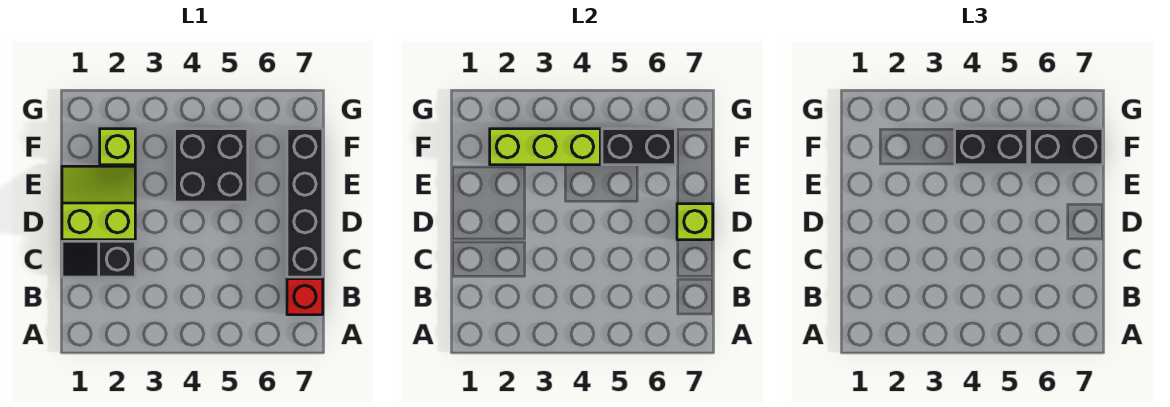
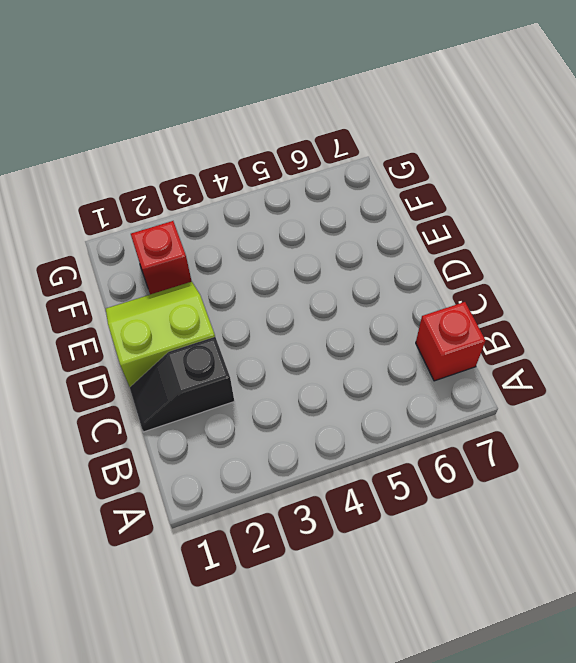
red 1x1 brick [131,221,192,294] -> lime 1x1 brick [100,129,135,165]
none -> black 1x4 brick [287,129,323,277]
none -> black 2x2 brick [175,129,248,202]

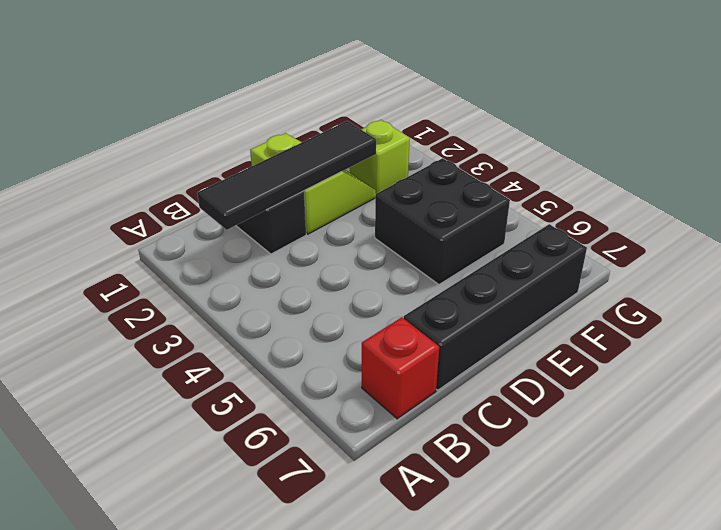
black 1x4 tile [197,121,376,230] -> none
none -> lime 1x1 brick [677,204,713,240]
none -> lime 1x3 brick [490,129,600,165]

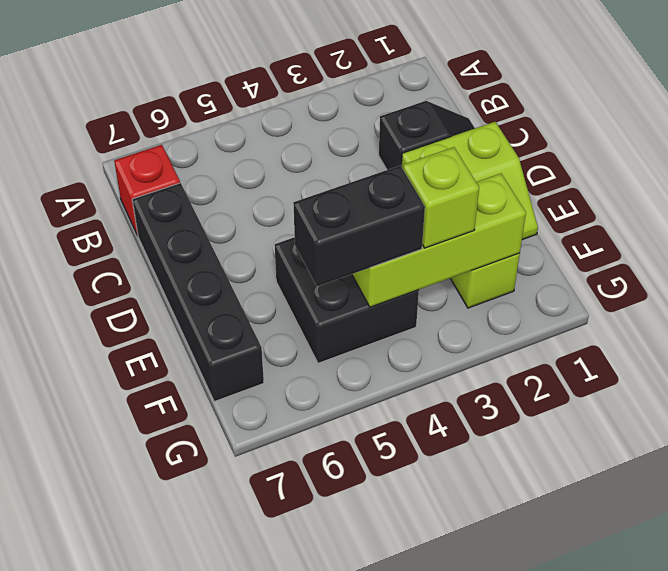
lime 1x1 brick [403,147,479,248] -> lime 1x1 brick moved to [677,204,713,240]
none -> black 1x2 brick [602,129,675,165]
none -> black 1x2 brick [1030,129,1103,165]

